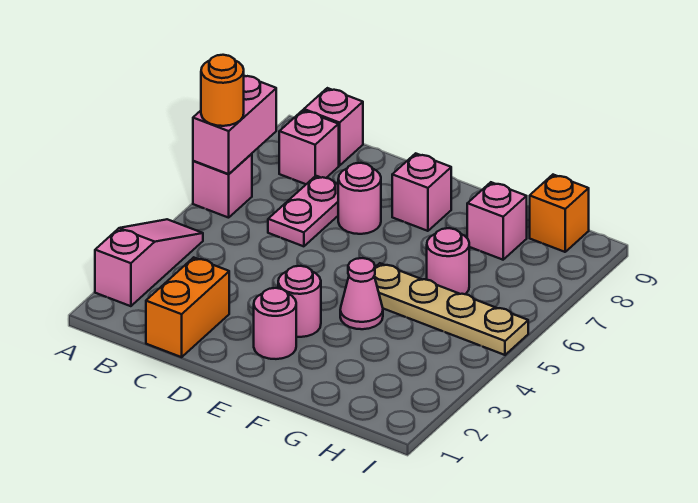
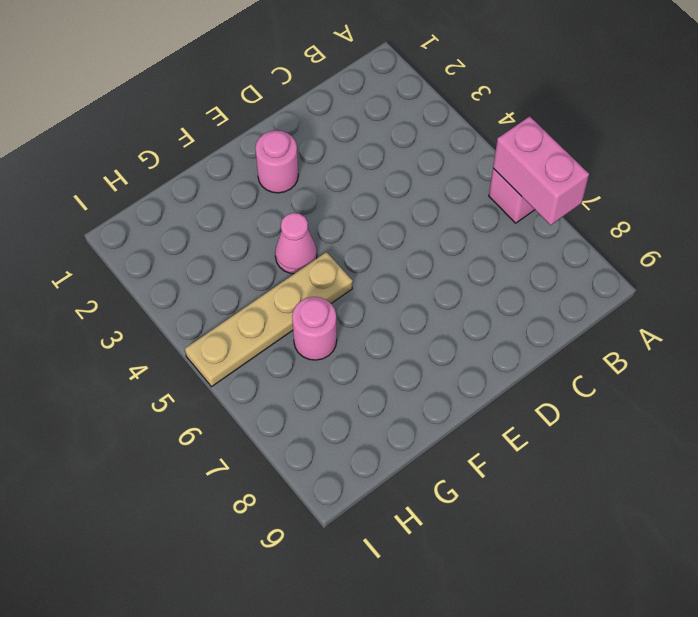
none -> pink 1x3 slope [95,219,203,306]
none -> pink 1x1 brick [279,110,339,184]
none -> pink 1x1 brick [304,88,363,166]

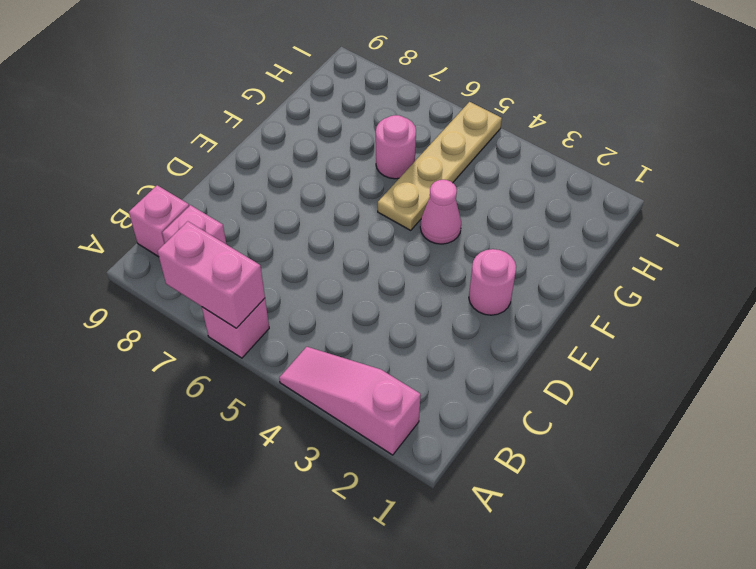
none -> orange 1x2 brick [146,257,229,357]
none -> pink 1x2 plate [268,176,338,246]
none -> pink 1x1 round brick [338,163,381,234]

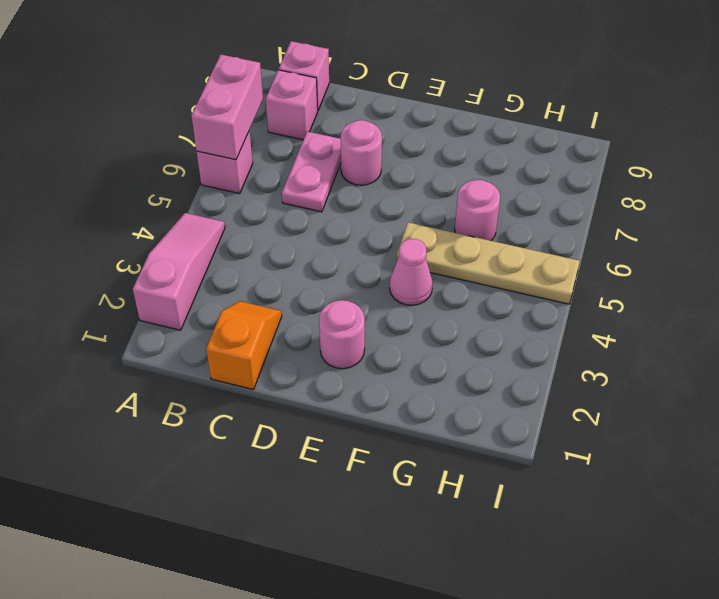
orange 1x2 slope [206,301,282,390] -> orange 1x2 brick [146,257,229,357]
none -> pink 1x1 round brick [278,266,321,337]
none -> pink 1x1 brick [392,153,451,231]
none -> pink 1x1 brick [467,182,527,260]

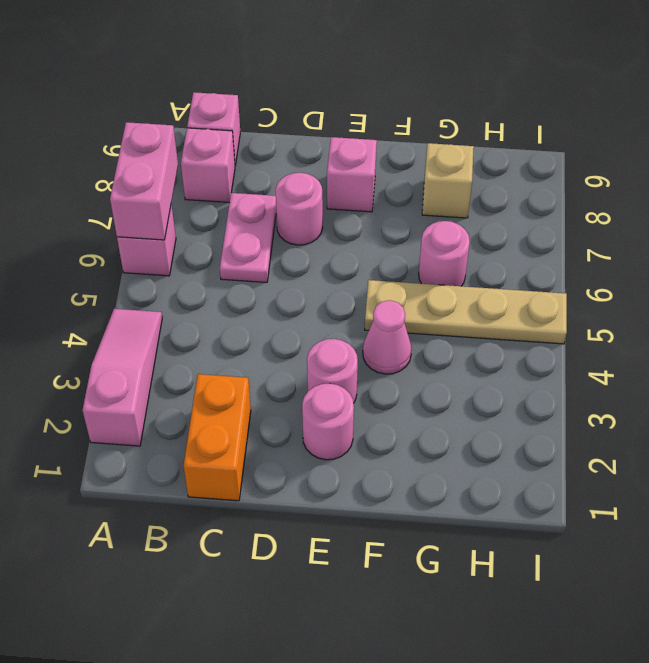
tan 1x1 brick [422,143,474,218] -> pink 1x1 brick [467,182,527,260]
none -> orange 1x1 brick [530,175,589,252]
none -> orange 1x1 round brick [201,55,244,126]

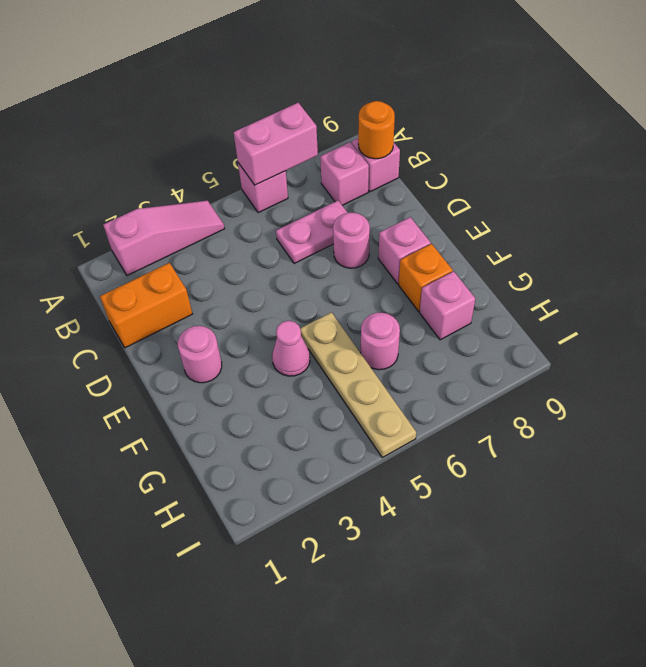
orange 1x1 round brick [358,101,395,159] -> orange 1x1 round brick moved to [201,55,244,126]
orange 1x1 brick [399,244,453,311] -> orange 1x1 brick moved to [530,175,589,252]
none -> pink 1x1 round brick [278,266,321,337]

